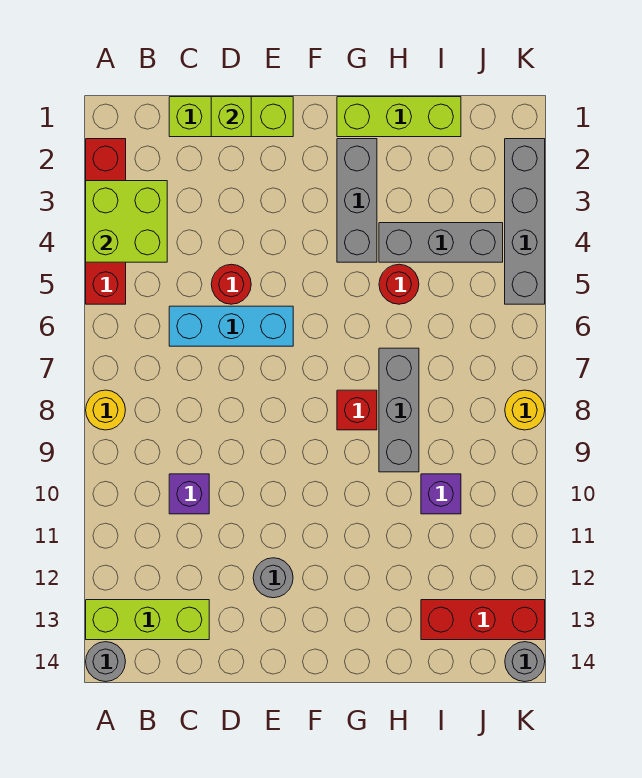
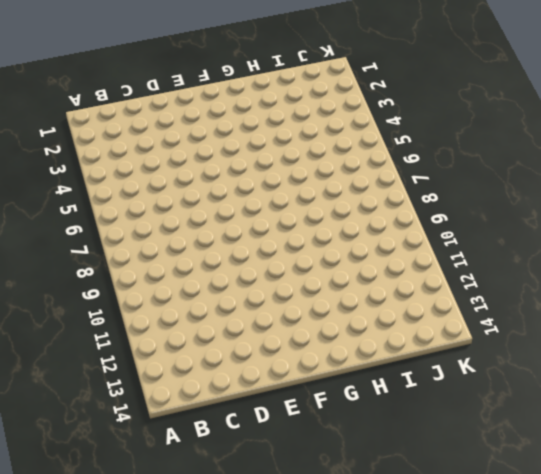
none -> red 1x4 brick [86,139,126,304]
none -> yellow 1x1 round brick [86,390,125,430]
none -> lime 1x3 brick [86,600,209,640]

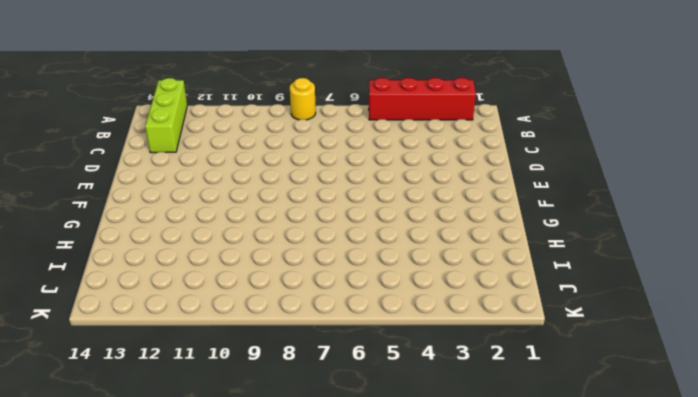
none -> grey 1x1 round brick [86,642,126,682]
none -> lime 1x3 brick [169,97,293,137]
none -> cyan 1x3 brick [169,306,293,346]

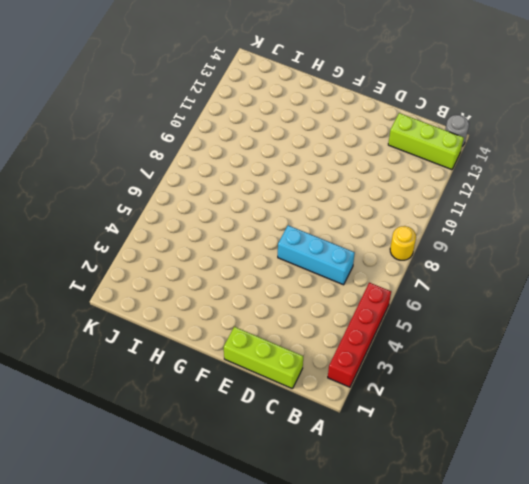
none -> purple 1x1 brick [169,474,209,514]
none -> red 1x1 round brick [211,264,251,304]
none -> grey 1x1 round brick [253,558,293,598]

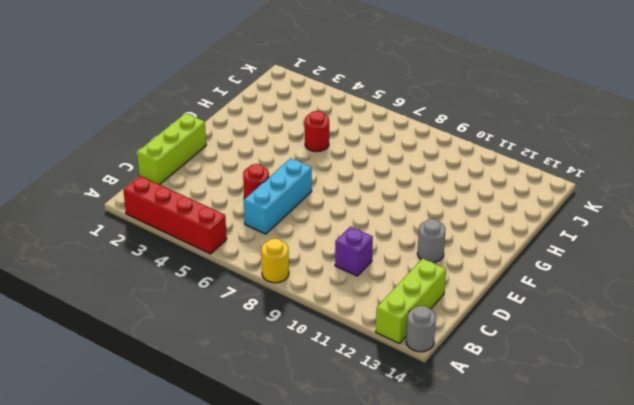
none -> lime 1x3 brick [337,97,461,137]
none -> grey 1x3 brick [337,139,377,262]
none -> red 1x1 brick [337,390,377,430]

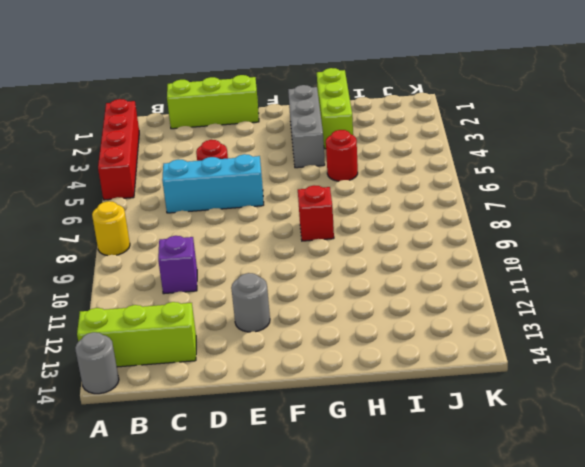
lime 1x3 brick [317,68,353,149] -> lime 1x3 brick turned to [337,97,461,137]
none -> grey 1x3 brick [379,223,503,262]
none -> grey 1x3 brick [379,348,419,472]
none -> purple 1x1 brick [421,474,461,514]

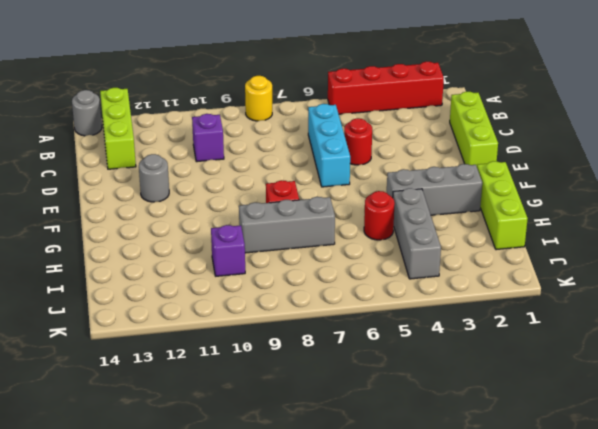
none -> red 1x3 brick [421,600,545,640]
none -> grey 1x4 brick [505,139,545,304]
none -> yellow 1x1 round brick [505,390,545,430]

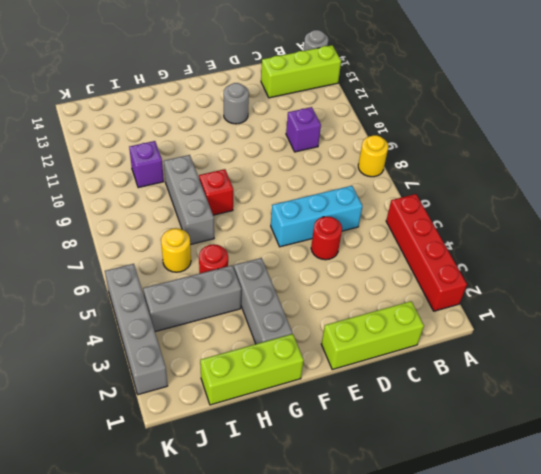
yellow 1x1 round brick [161,228,191,272] -> yellow 1x1 round brick moved to [505,390,545,430]
none -> red 1x3 brick [421,600,545,640]
none -> grey 1x1 round brick [505,642,545,682]
none -> lime 2x2 brick [86,181,167,262]

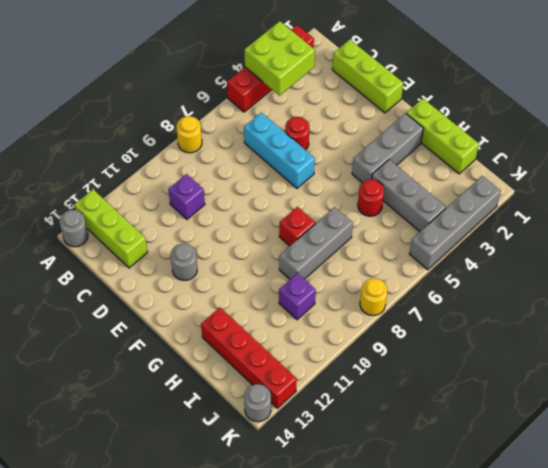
red 1x4 brick [201,308,297,408] -> red 1x3 brick [421,600,545,640]
none -> lime 1x1 brick [211,97,251,137]

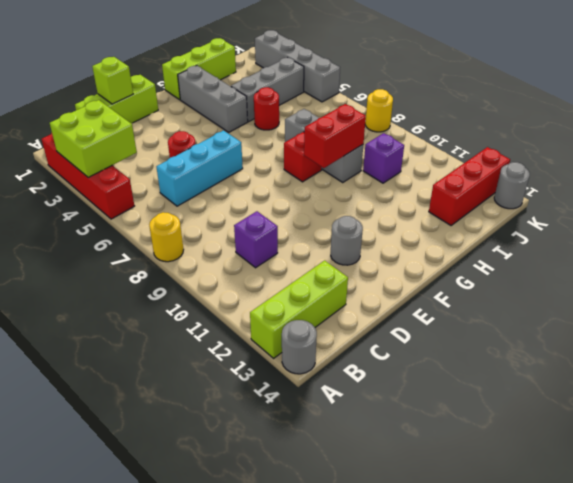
red 1x2 brick [304,104,366,168] -> none

